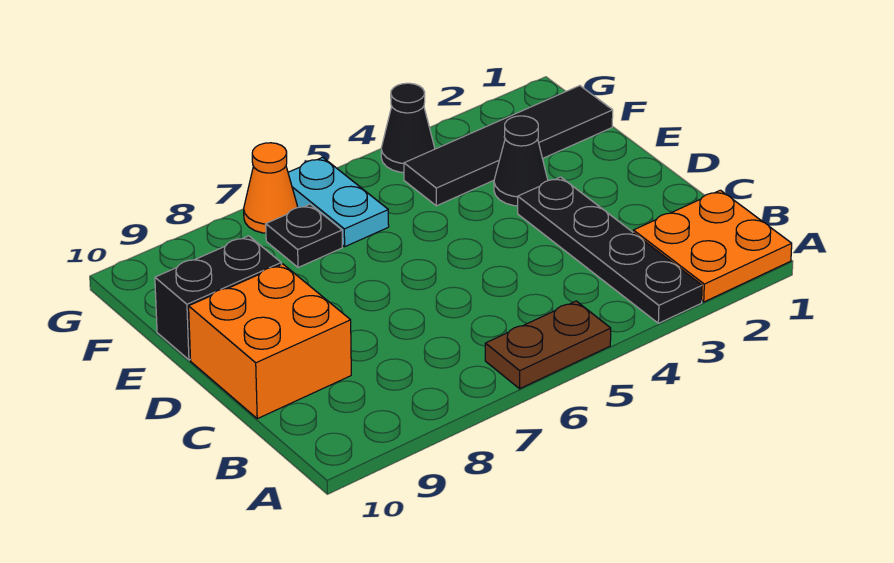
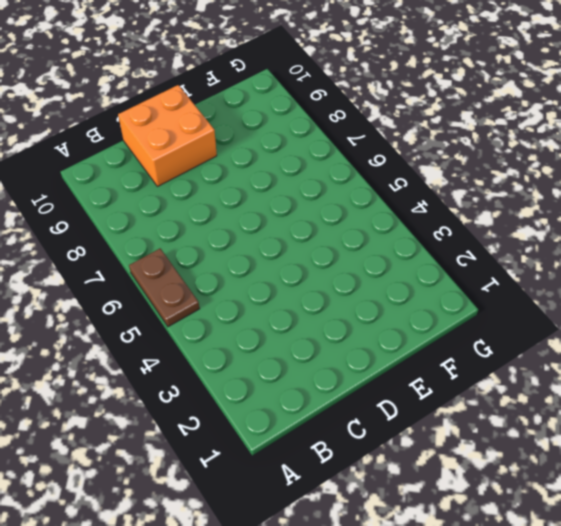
none -> orange 2x2 plate [633,190,792,302]
none -> black 1x4 plate [518,177,702,323]

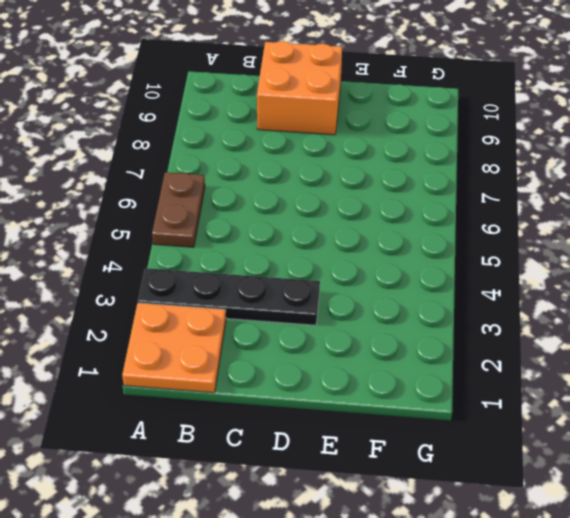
none -> black 1x1 cone [494,116,548,206]
none -> black 1x2 brick [155,236,281,360]

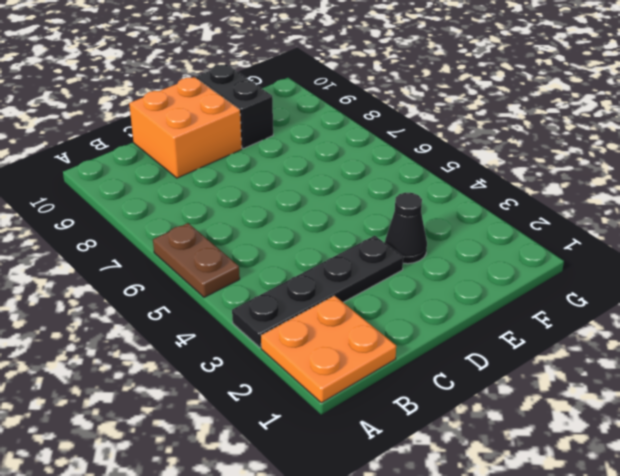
none -> black 1x4 tile [404,86,613,206]
none -> cyan 1x2 plate [288,157,389,247]

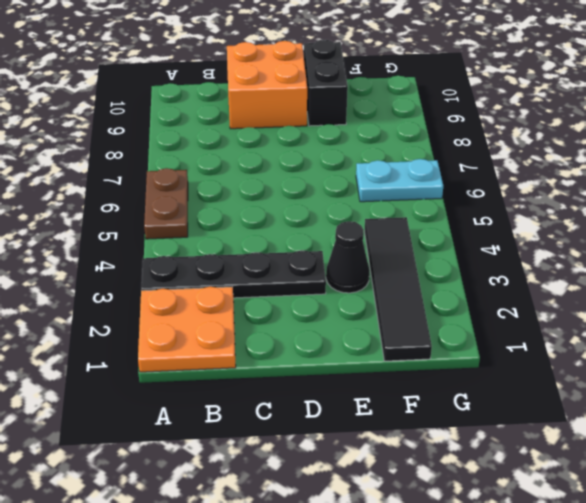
none -> black 1x1 plate [266,204,342,268]
none -> black 1x1 cone [381,83,435,173]

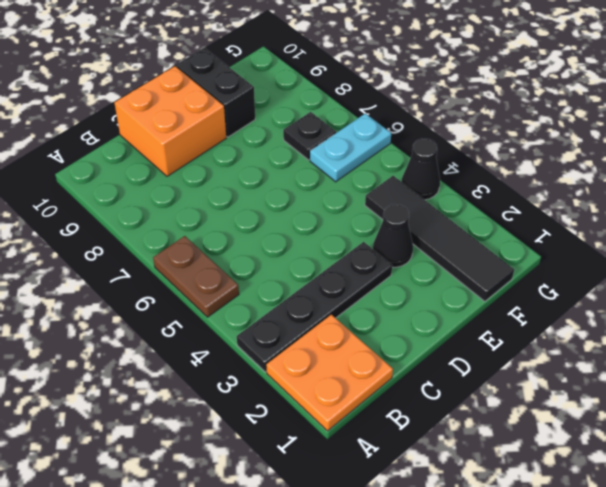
none -> orange 1x1 cone [244,143,298,233]

